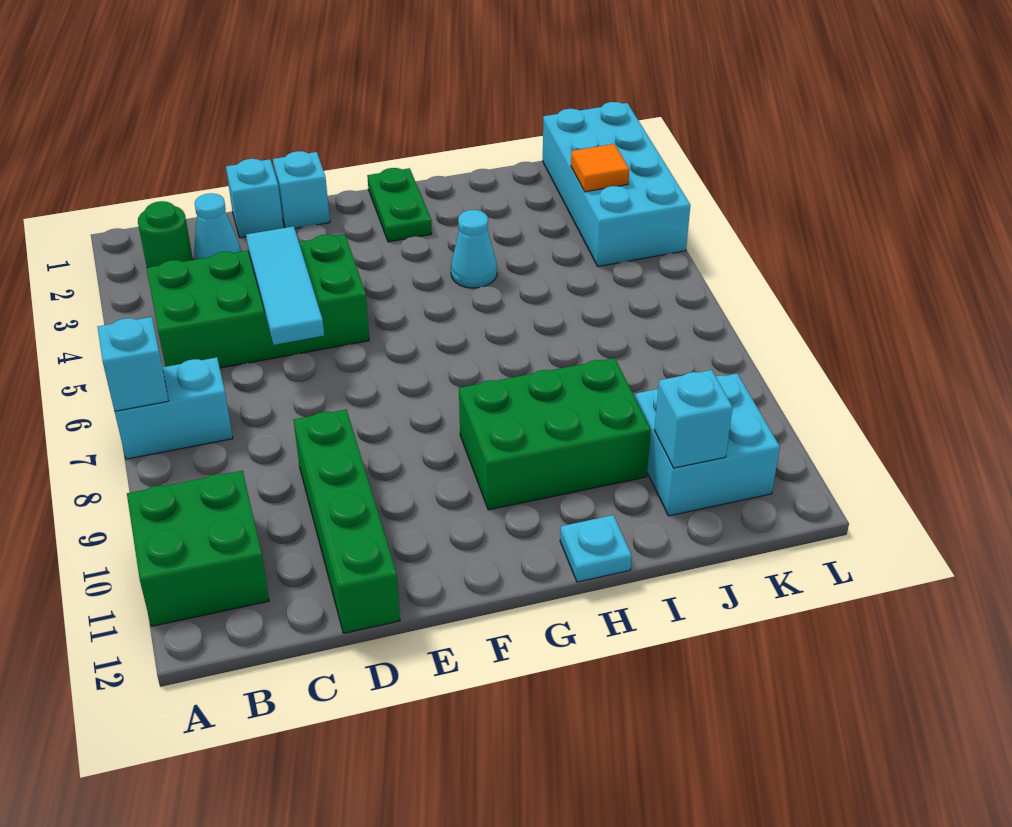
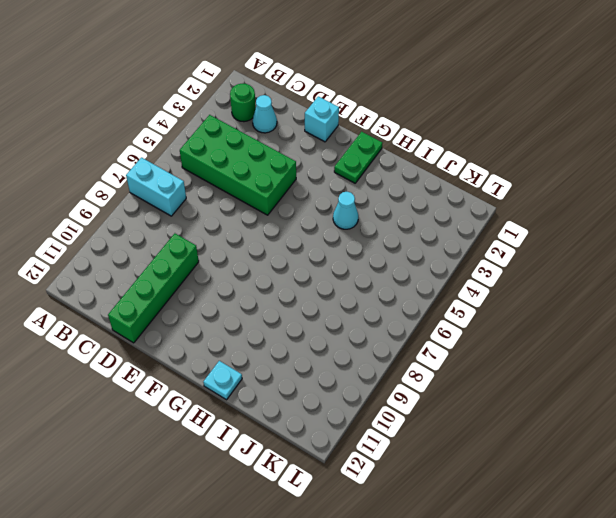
none -> green 2x2 brick [127,471,269,626]
none -> cyan 1x1 brick [226,159,283,238]
none -> green 2x3 brick [459,358,651,510]

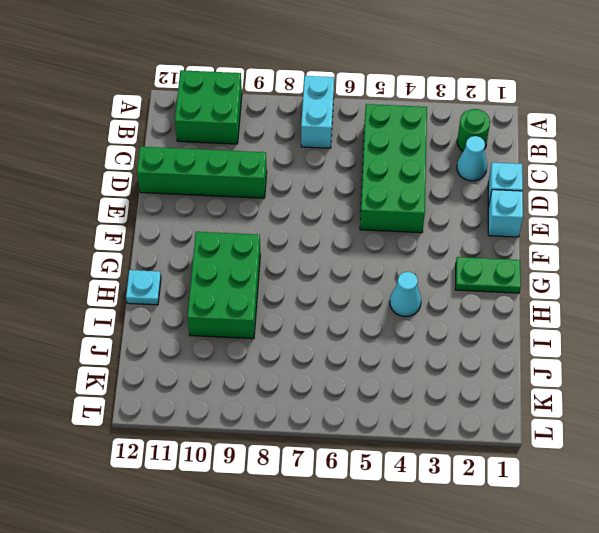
none -> cyan 2x2 brick [635,374,780,516]
none -> cyan 2x4 brick [543,102,690,266]
none -> cyan 1x1 brick [98,317,169,411]

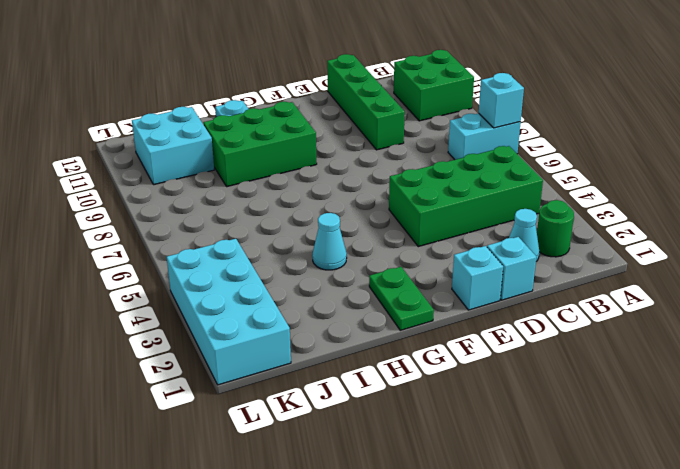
none -> cyan 1x3 tile [246,226,324,345]
none -> cyan 1x1 brick [654,370,733,468]
none -> orange 1x1 tile [571,144,629,192]

